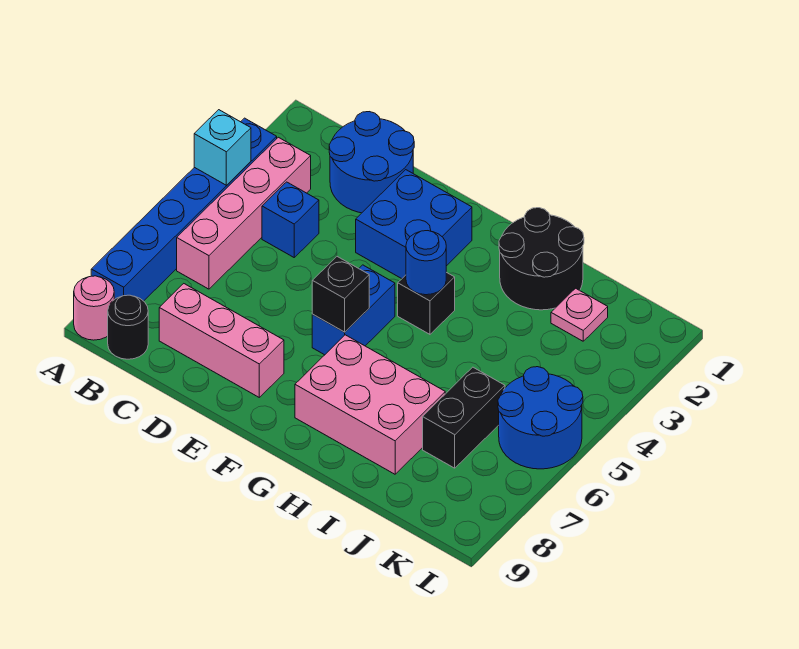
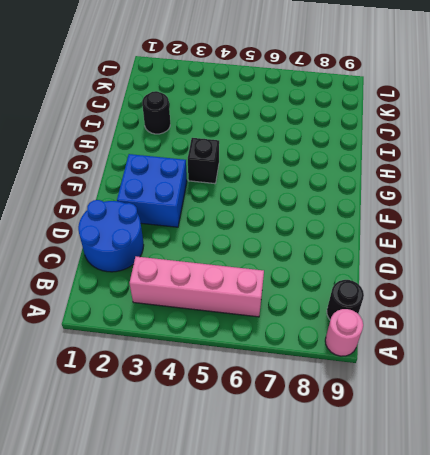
black 1x1 round brick [142,91,170,134] -> black 2x2 round brick [499,208,584,310]
none -> blue 1x6 brick [91,118,277,301]
none -> blue 1x1 brick [262,182,319,257]
none -> pink 1x3 brick [159,284,284,397]

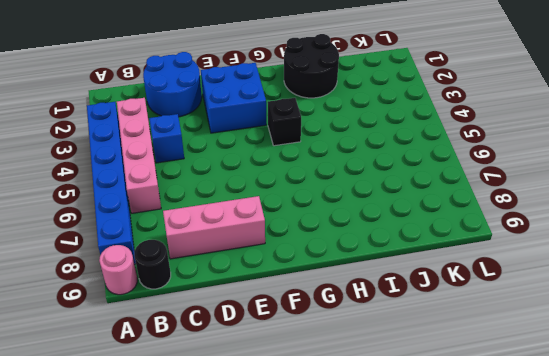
none -> blue 1x2 brick [312,265,395,355]
none -> pink 2x3 brick [295,335,445,474]
none -> pink 1x1 plate [551,288,608,341]

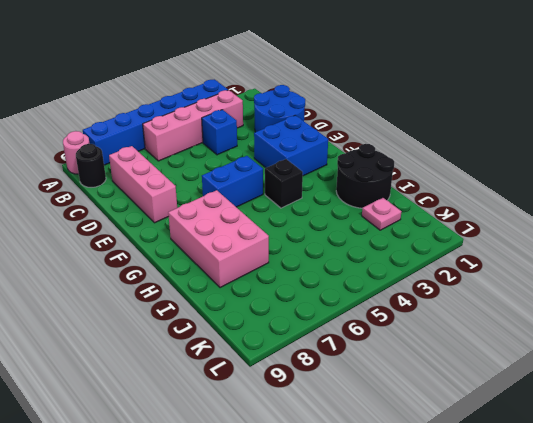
none -> black 1x2 brick [423,367,505,468]
none -> blue 2x2 round brick [498,367,583,469]
none -> cyan 1x1 brick [194,110,251,185]

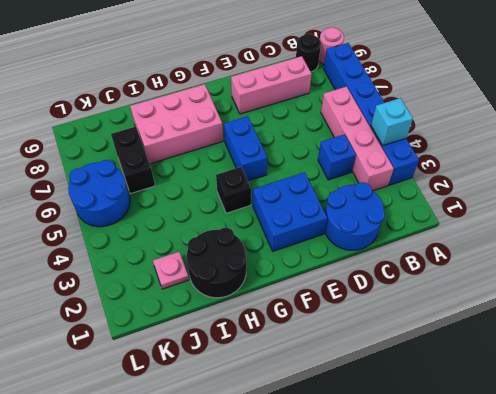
none -> black 1x1 brick [312,257,369,332]
none -> blue 1x1 round brick [406,231,446,295]

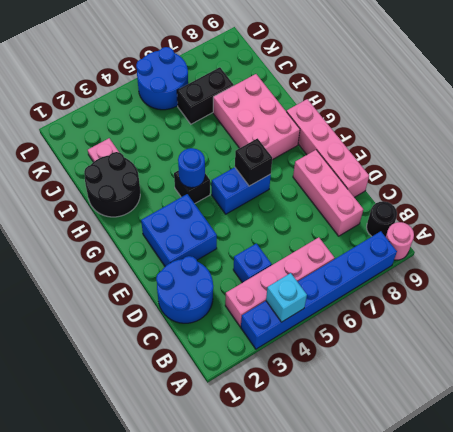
pink 1x4 brick [287,99,369,197] -> none

